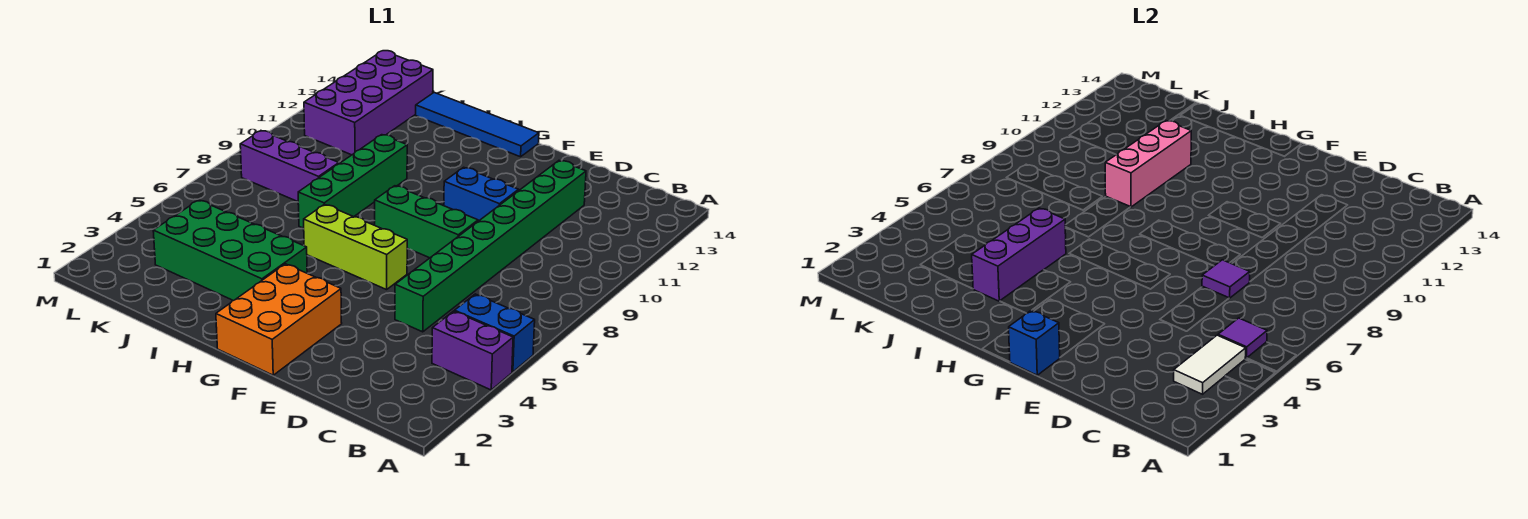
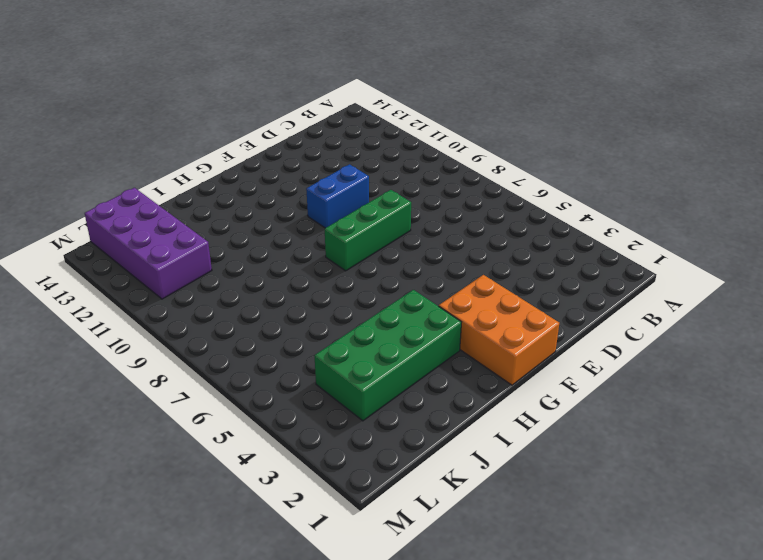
none -> purple 1x2 brick [432,311,513,390]
none -> blue 1x2 brick [455,294,535,372]
none -> green 1x8 brick [395,161,586,332]

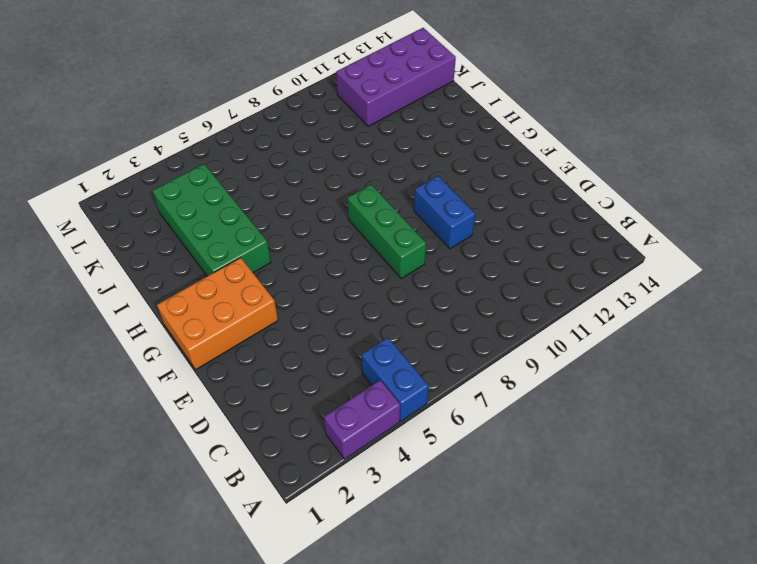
purple 1x2 brick [324,380,400,459] -> purple 1x2 brick turned to [432,311,513,390]
none -> green 1x8 brick [395,161,586,332]
none -> lime 1x3 brick [304,204,407,290]
none -> blue 1x4 tile [416,93,539,157]

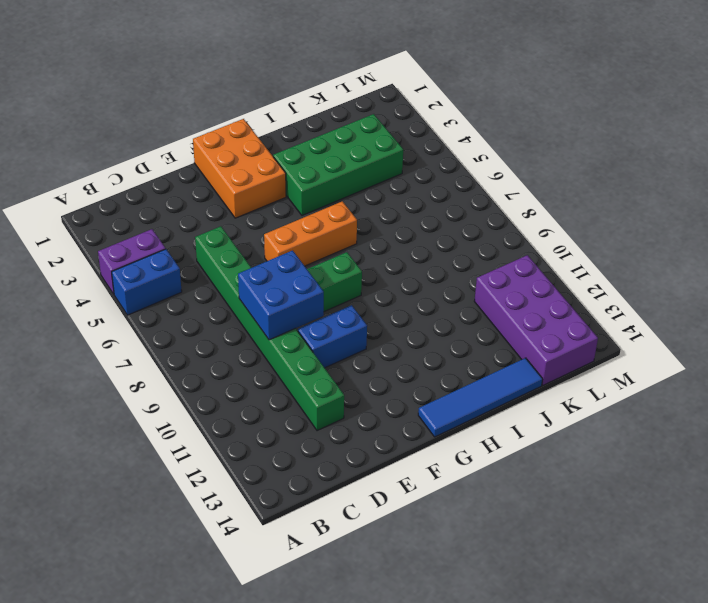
blue 2x2 brick [238,251,324,340] -> none
orange 1x3 brick [264,201,357,266] -> lime 1x3 brick [304,204,407,290]
none -> green 1x4 brick [298,135,407,228]
none -> purple 1x3 brick [240,131,339,202]
none -> white 1x2 tile [1174,335,1246,394]

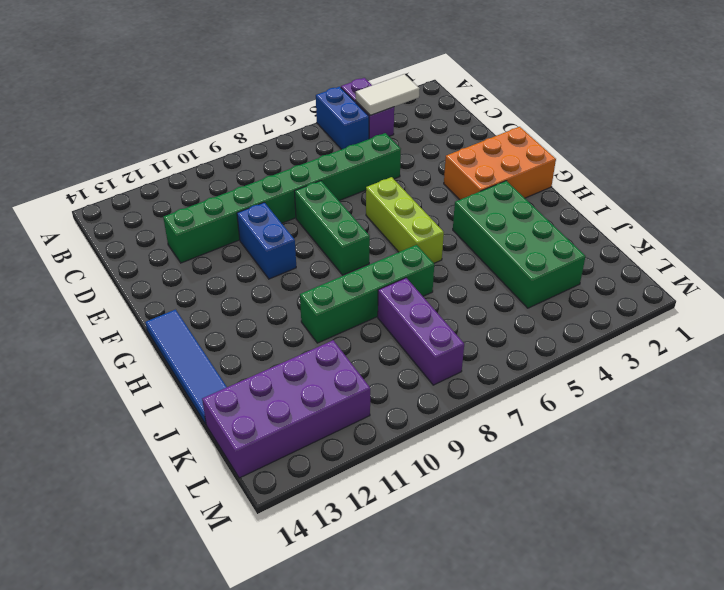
none -> purple 1x1 tile [1218,318,1267,358]
none -> purple 1x1 tile [1202,260,1250,298]
none -> blue 1x1 brick [1009,310,1060,375]

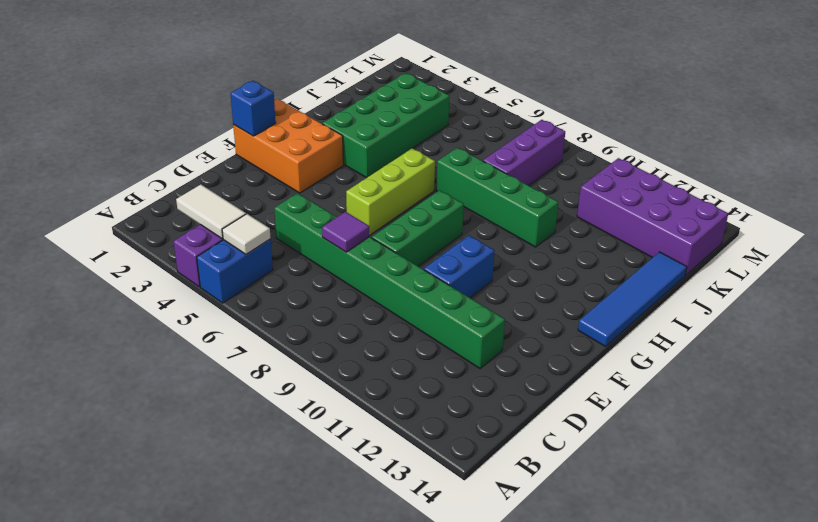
white 1x1 tile [222,214,271,254] -> purple 1x1 tile [1218,318,1267,358]
none -> purple 1x3 brick [972,208,1066,301]
none -> pink 1x3 brick [1105,121,1191,207]

